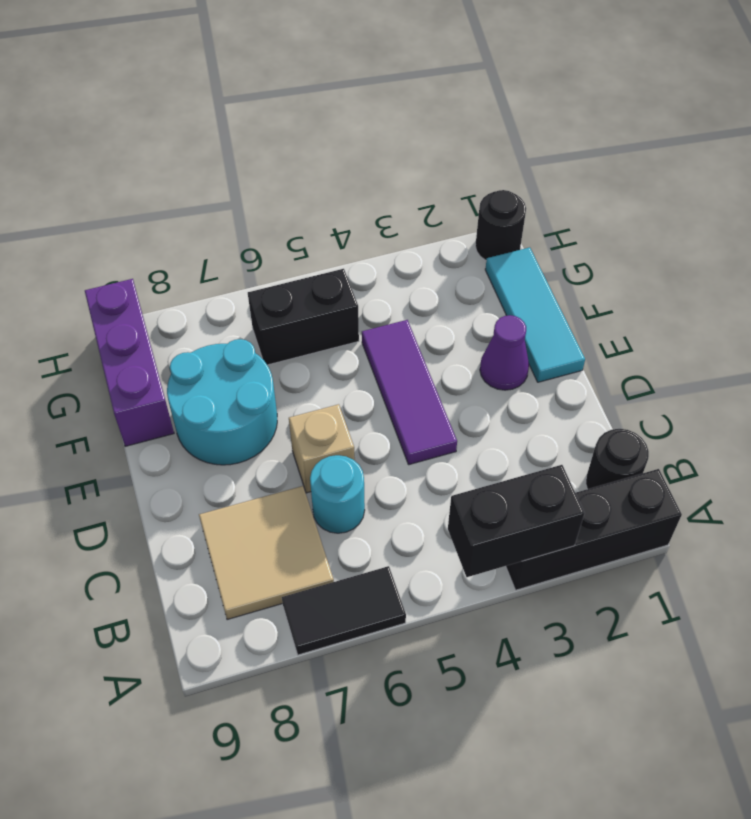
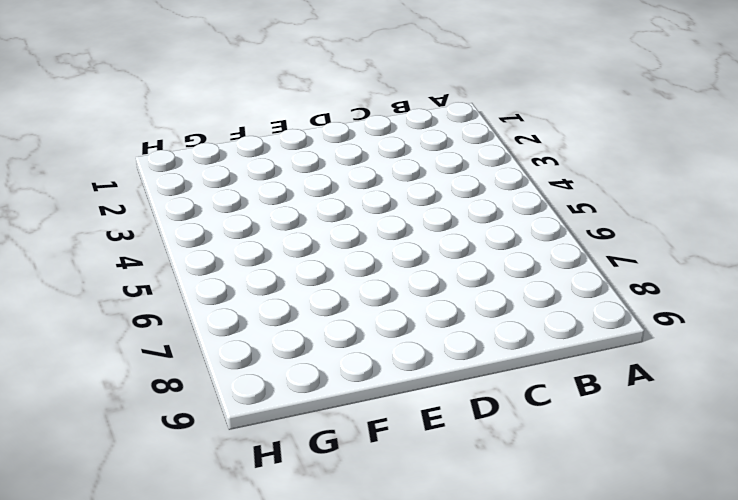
none -> black 1x3 brick [506,469,682,590]
none -> black 1x2 tile [282,566,406,655]
none -> black 1x1 round brick [586,429,649,489]

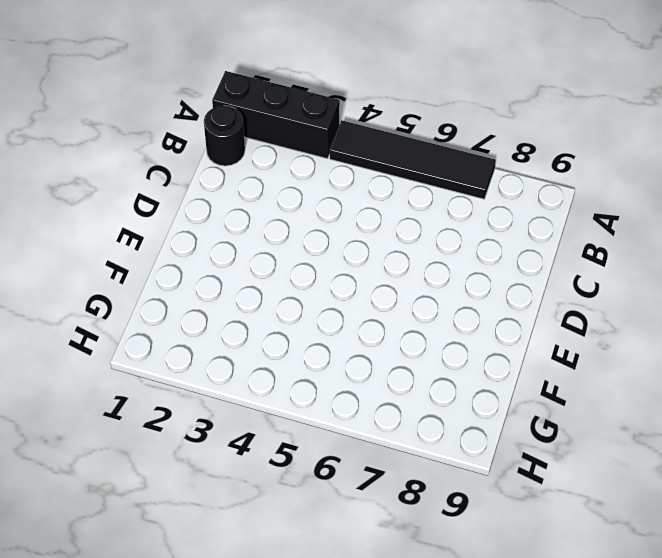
black 1x4 tile [329,120,496,199] -> black 1x2 tile [282,566,406,655]
none -> tan 2x2 tile [199,486,334,620]
none -> cyan 1x1 round brick [310,455,365,533]
none -> purple 1x3 tile [362,320,457,465]

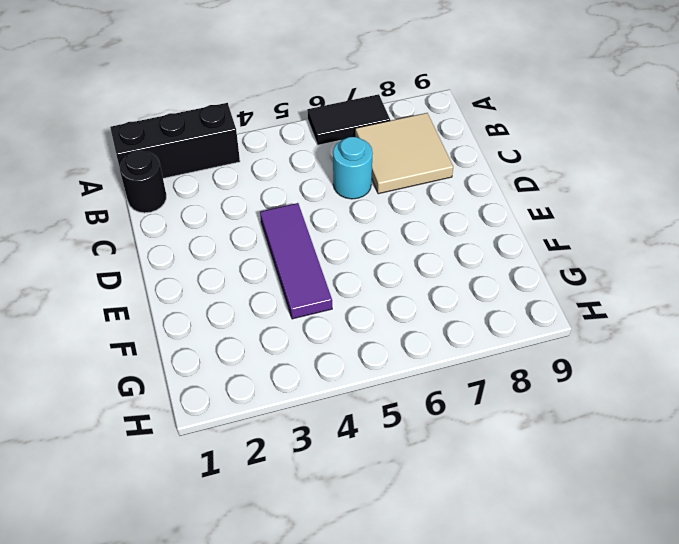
none -> tan 1x1 brick [289,404,355,493]
none -> cyan 1x3 tile [485,247,585,382]
none -> purple 1x1 cone [480,315,529,390]

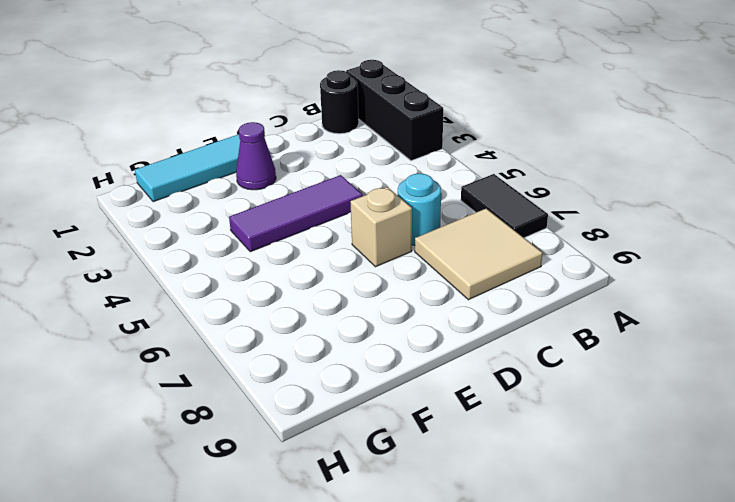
none -> cyan 2x2 round brick [167,339,277,465]
none -> purple 1x3 brick [85,279,174,446]
none -> black 1x2 brick [248,269,359,365]

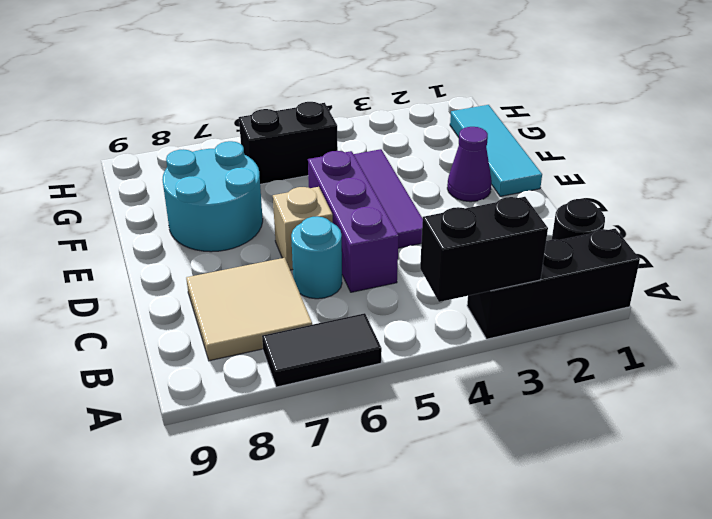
purple 1x3 brick [308,151,399,292] -> purple 1x3 brick moved to [85,279,174,446]
none -> black 1x1 round brick [475,190,526,260]

